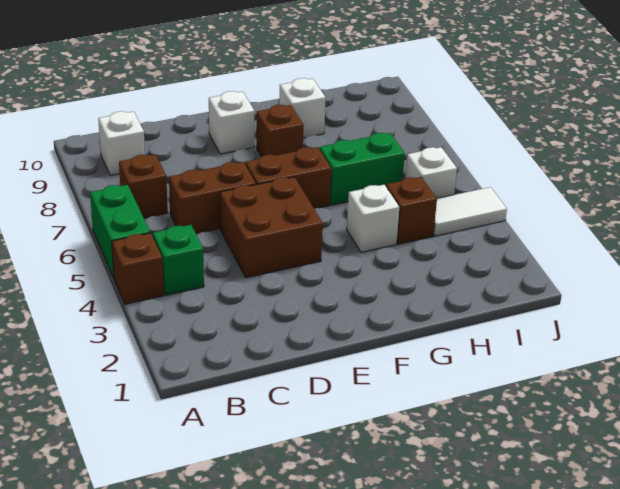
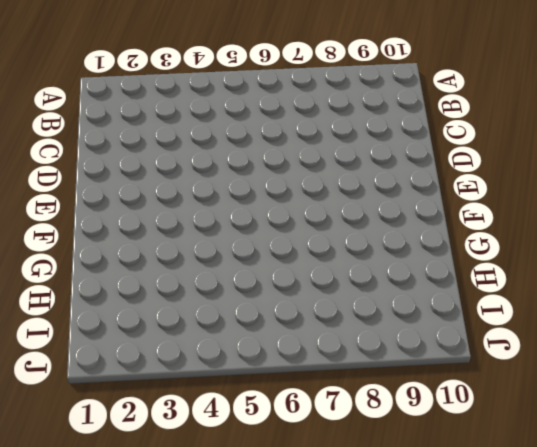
none -> brown 1x1 brick [112,233,164,304]
none -> green 1x2 brick [90,185,150,278]
none -> green 1x1 brick [153,225,204,295]

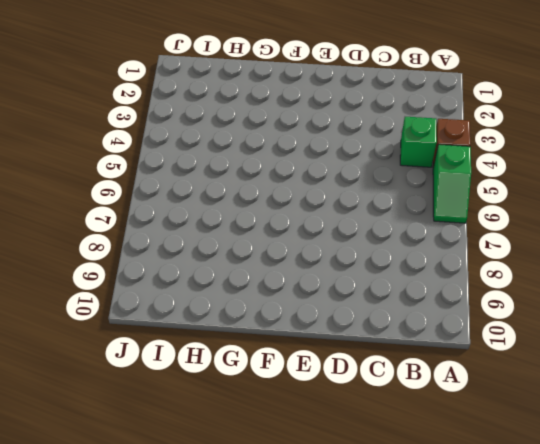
green 1x2 slope [433,144,471,223] -> green 1x2 brick [90,185,150,278]
none -> brown 1x1 brick [119,154,168,218]
none -> white 1x1 brick [98,111,145,175]
none -> brown 1x2 brick [169,162,256,234]

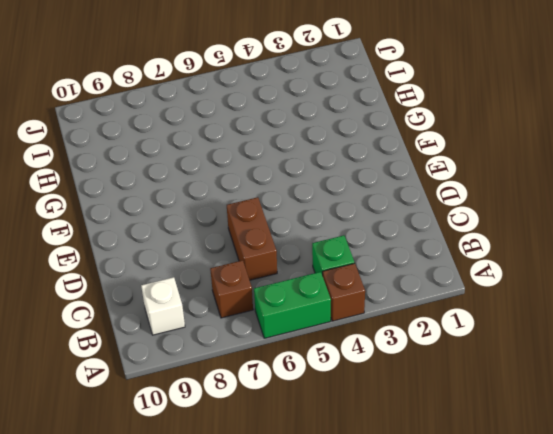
none -> brown 2x2 brick [220,177,323,278]
none -> brown 1x2 brick [245,147,331,209]
none -> white 1x1 brick [209,91,254,154]

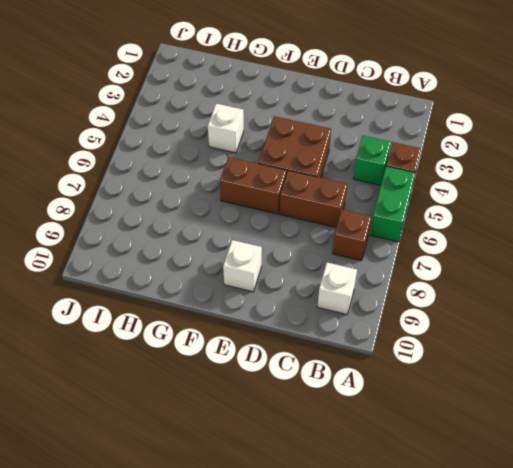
none -> brown 1x1 brick [256,105,304,156]
none -> green 1x2 brick [320,133,405,205]
none -> white 1x1 brick [279,78,326,138]

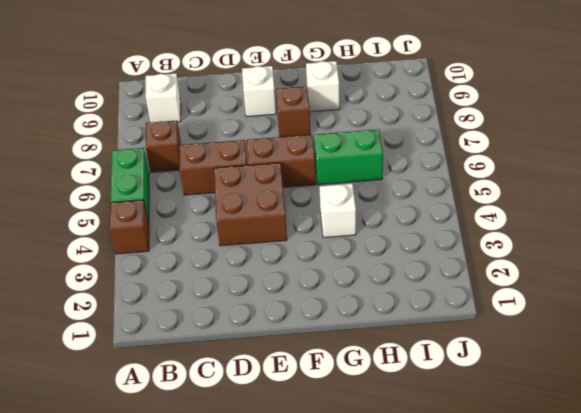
none -> green 1x1 brick [153,225,204,295]
none -> brown 1x1 brick [386,177,437,244]
none -> white 1x2 tile [434,187,507,236]

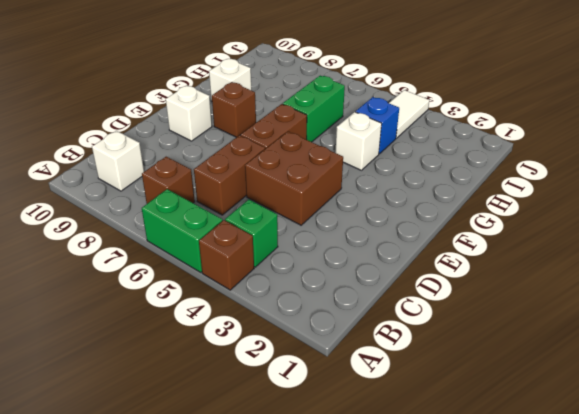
blue 1x1 brick [356,97,399,154] -> brown 1x1 brick [386,177,437,244]
none -> white 1x1 brick [405,147,457,198]

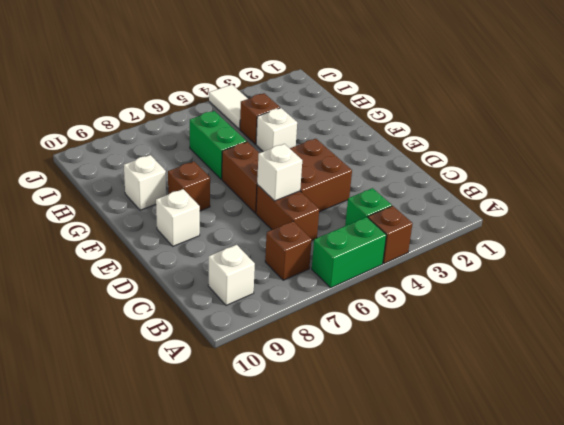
white 1x1 brick [257,144,302,201] -> white 1x1 brick moved to [405,147,457,198]

